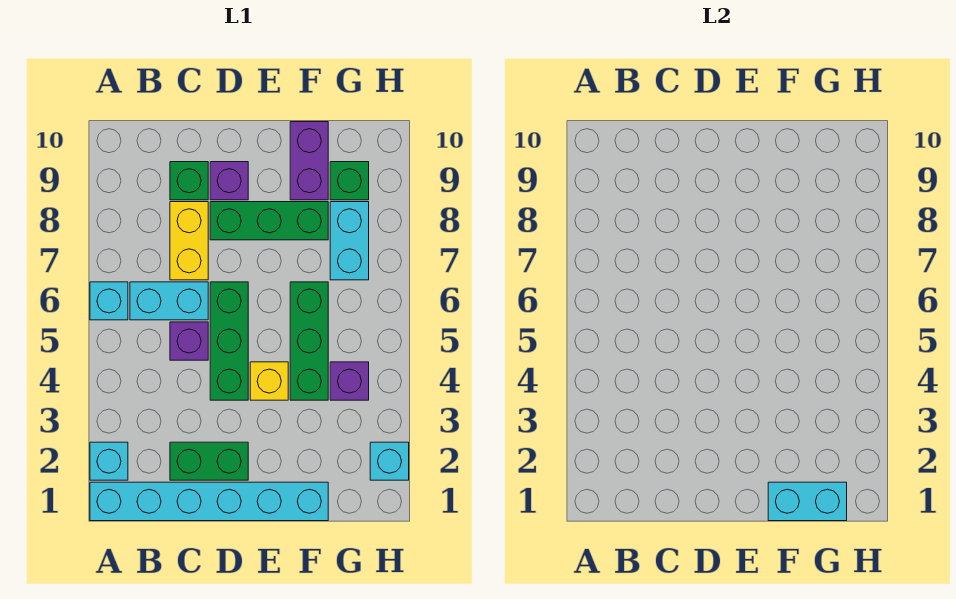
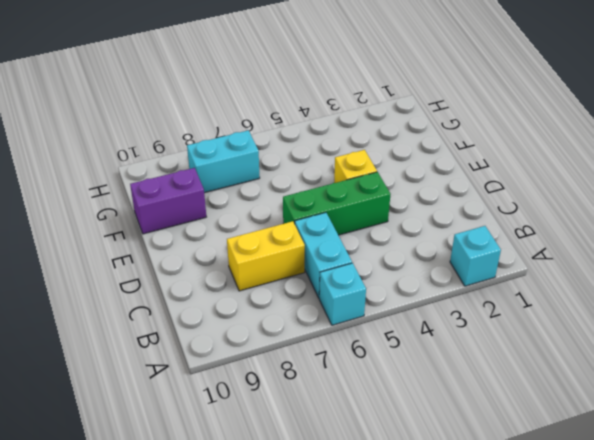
none -> cyan 1x6 brick [90,482,328,521]
none -> green 1x2 brick [170,442,248,480]
none -> purple 1x1 brick [170,322,208,360]

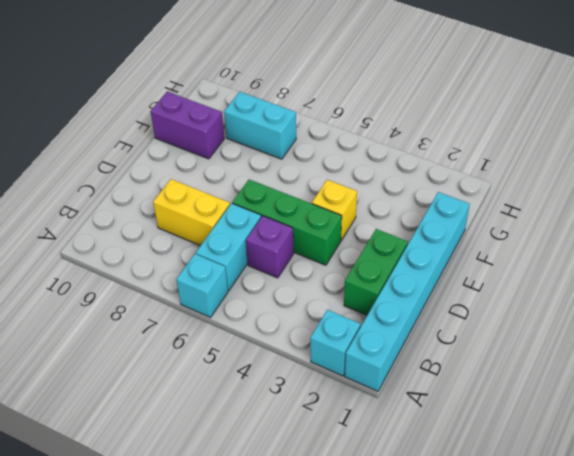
none -> green 1x1 brick [170,162,208,200]
none -> green 1x3 brick [210,202,328,240]
none -> purple 1x1 brick [210,162,248,200]

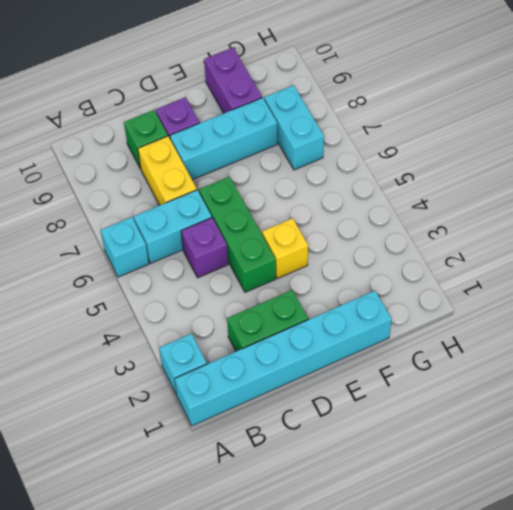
cyan 1x3 brick [170,98,277,180] -> green 1x3 brick [210,202,328,240]
none -> green 1x3 brick [290,282,328,400]
none -> purple 1x1 brick [330,362,369,400]
none -> green 1x1 brick [330,162,369,200]

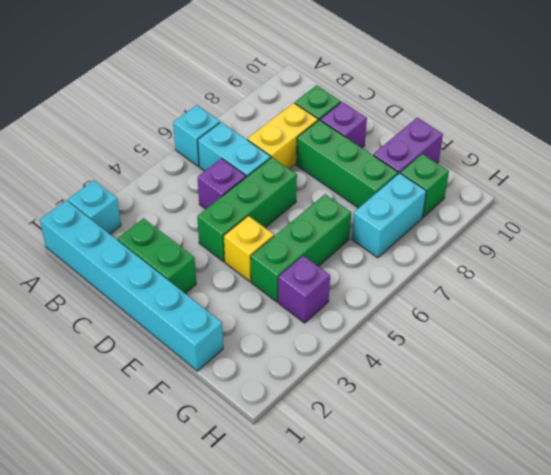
none -> cyan 1x1 brick [370,442,409,480]
none -> cyan 1x2 brick [768,482,847,521]

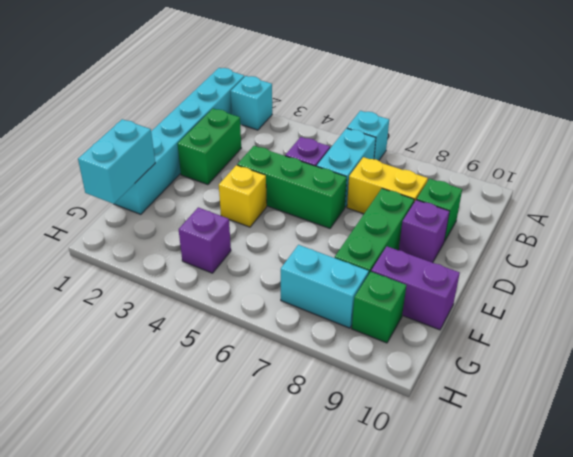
none -> green 1x3 brick [290,282,328,400]
none -> cyan 1x1 brick [370,442,409,480]

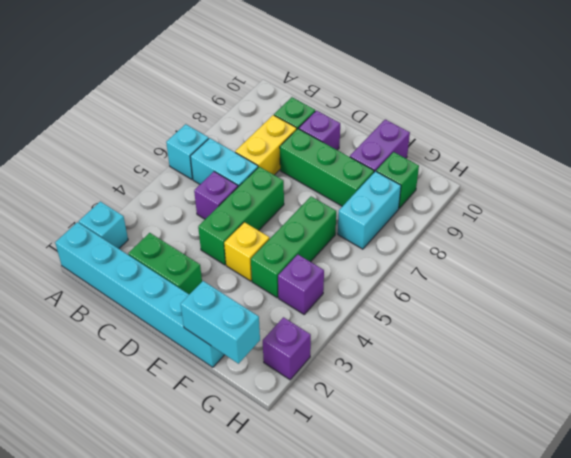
purple 1x1 brick [263,317,311,380] -> cyan 1x1 brick [370,442,409,480]

